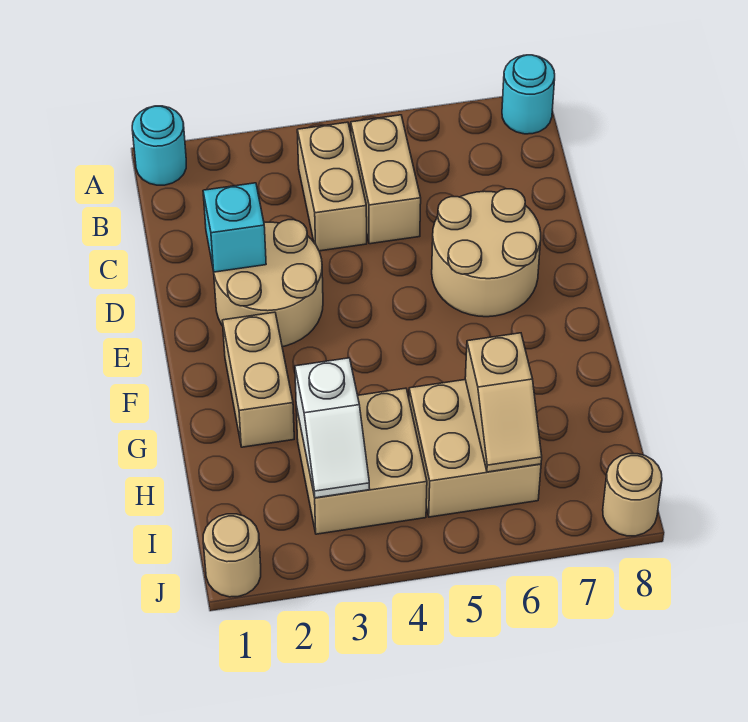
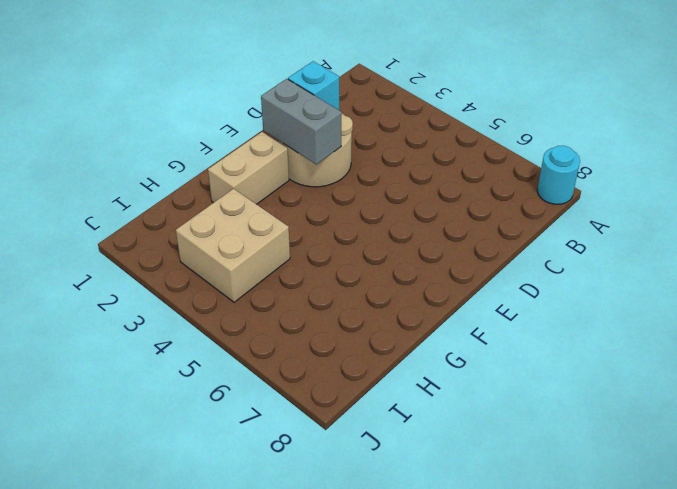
grey 1x2 brick [261,79,342,164] -> none
none -> cyan 1x1 round brick [132,106,186,185]
none -> tan 1x2 brick [297,122,367,251]
none -> tan 1x2 brick [351,115,421,244]

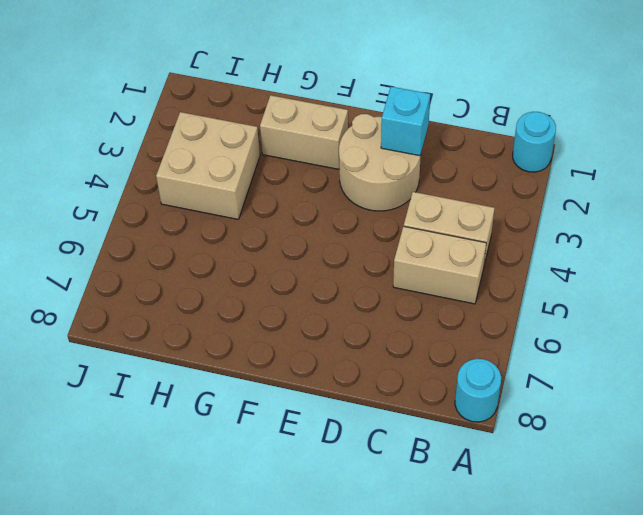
none -> tan 2x2 round brick [432,189,541,317]
none -> tan 2x2 brick [409,380,541,517]
none -> tan 1x1 round brick [203,514,261,597]

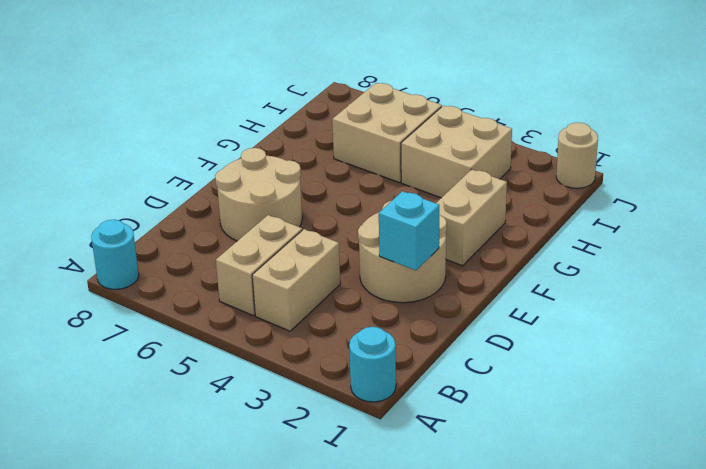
none -> tan 1x1 round brick [603,454,662,536]
none -> white 1x2 slope [295,358,370,498]
none -> tan 1x2 slope [465,333,542,472]

